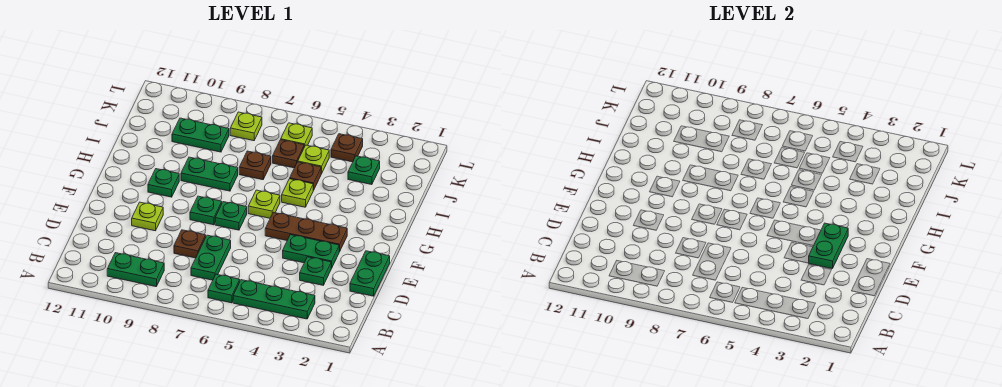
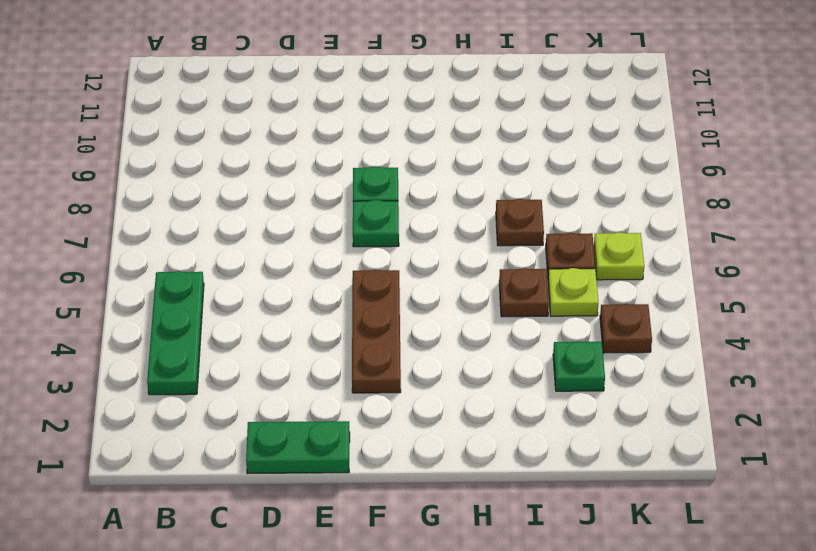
none -> green 1x1 plate [208,274,240,303]
none -> green 1x2 plate [107,253,164,287]
none -> green 1x2 plate [191,235,231,280]

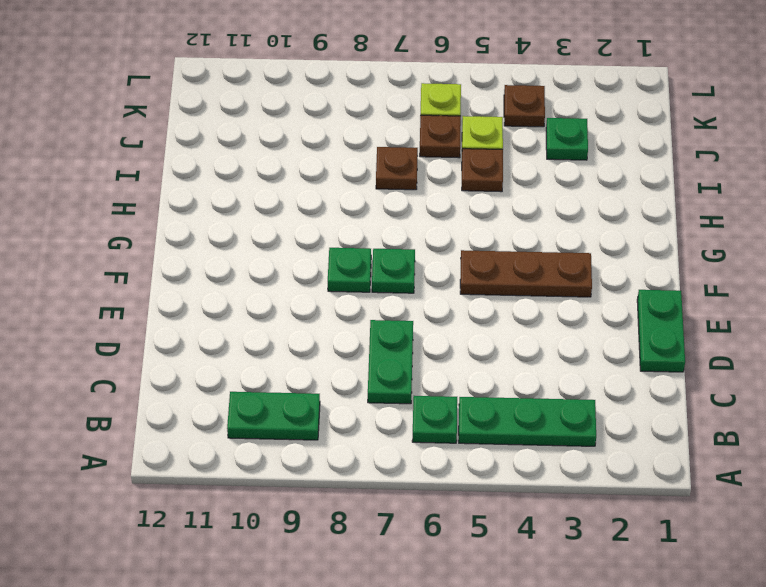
none -> green 1x1 plate [300,257,331,285]
none -> brown 1x1 plate [174,230,206,258]
none -> green 1x2 plate [283,235,339,268]

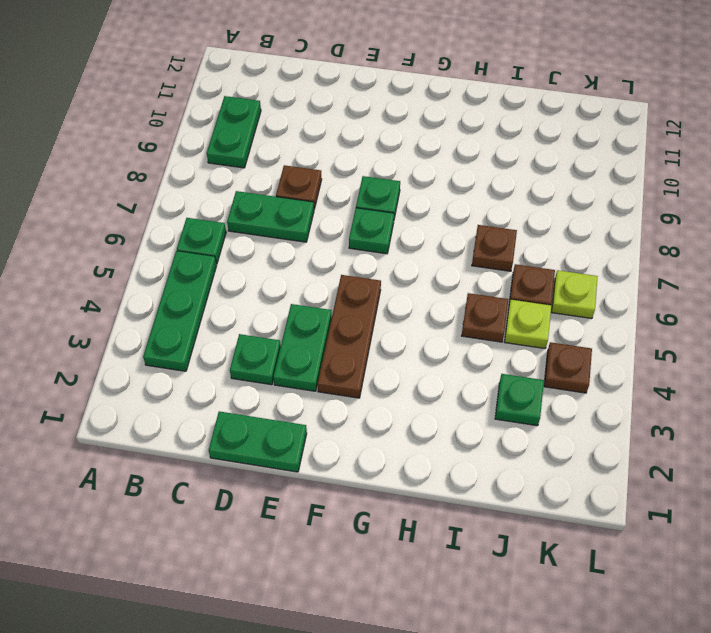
none -> lime 1x1 plate [132,202,163,231]
none -> lime 1x1 plate [248,190,280,218]
none -> green 1x1 plate [148,169,179,197]

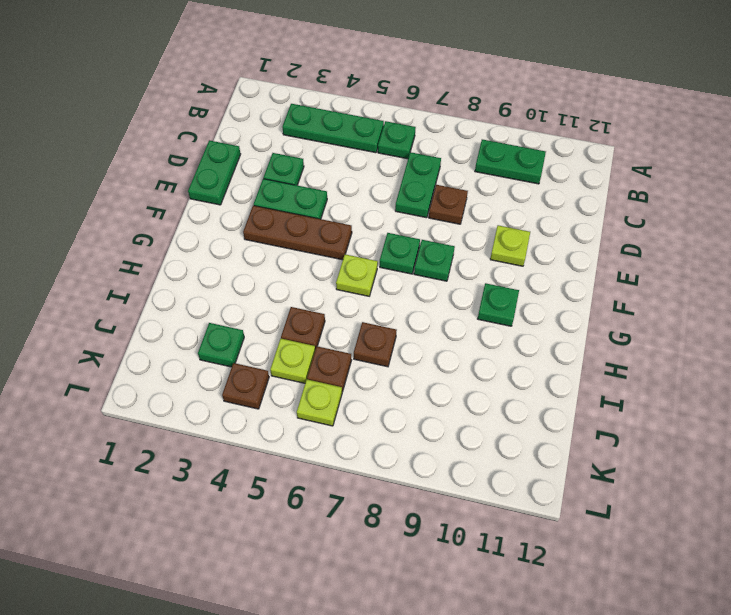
none -> lime 1x1 plate [282,179,313,207]
none -> green 1x2 plate [181,157,238,191]
none -> green 1x2 plate [172,118,229,152]

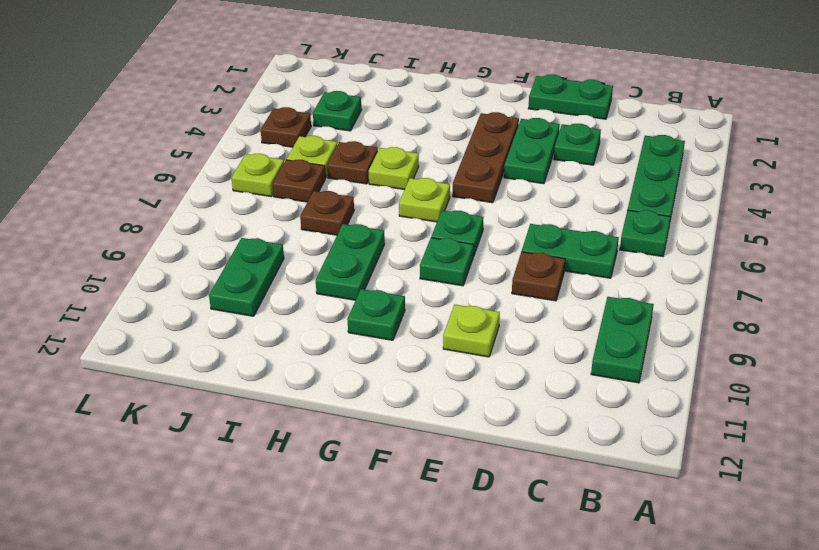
none -> lime 1x1 plate [230,112,262,141]
none -> green 1x2 plate [809,223,848,269]

